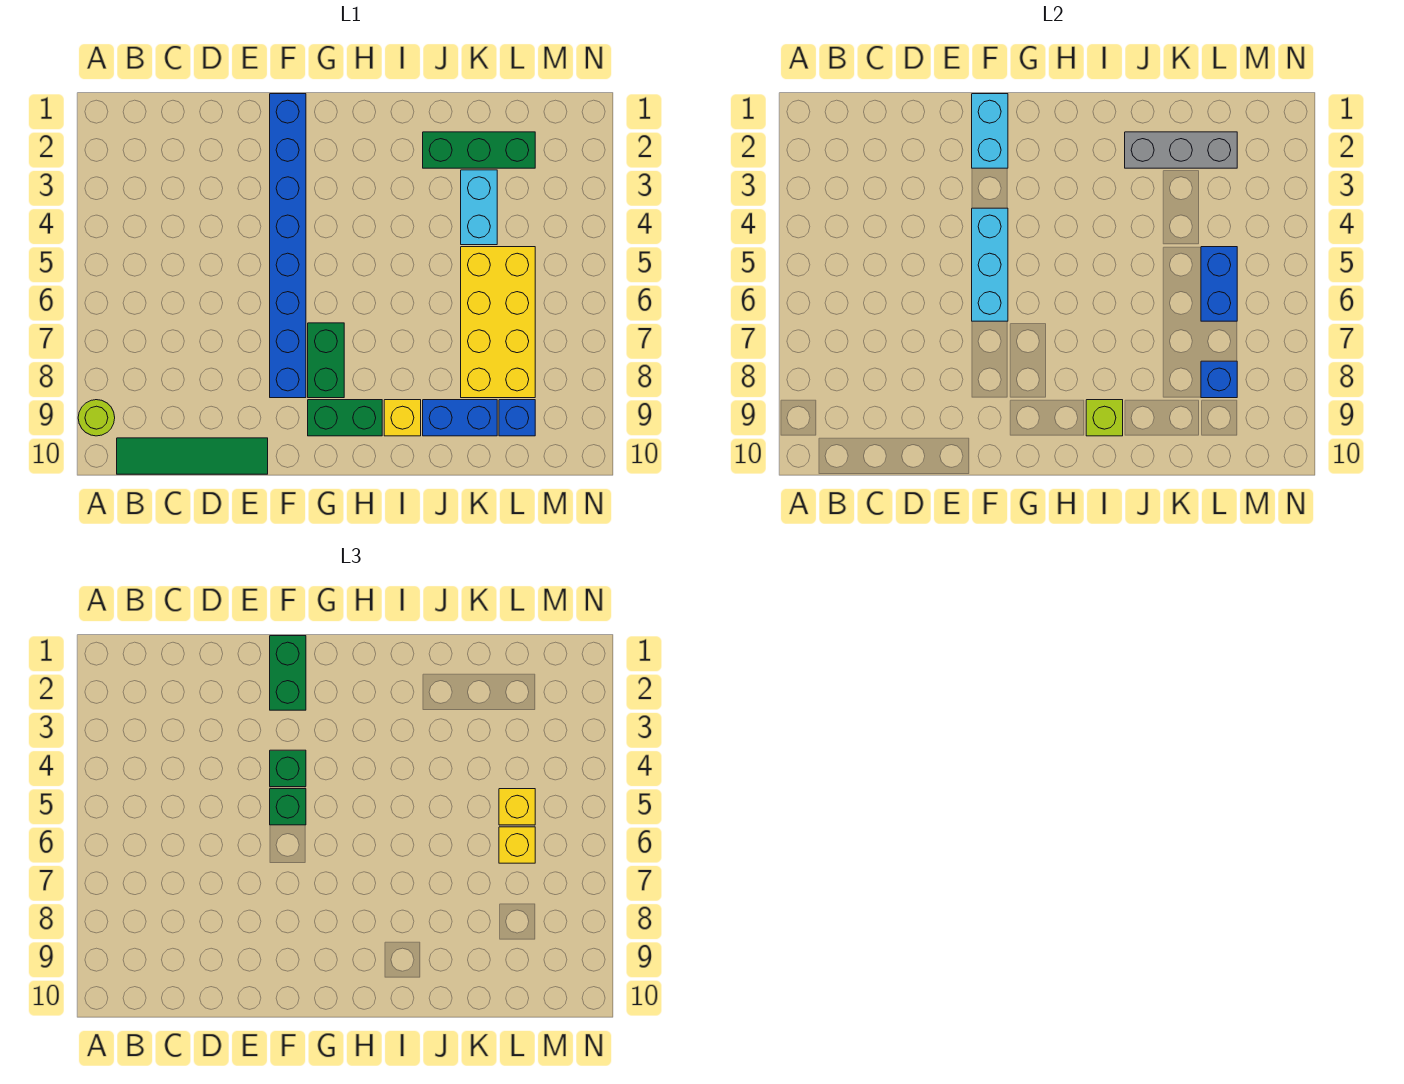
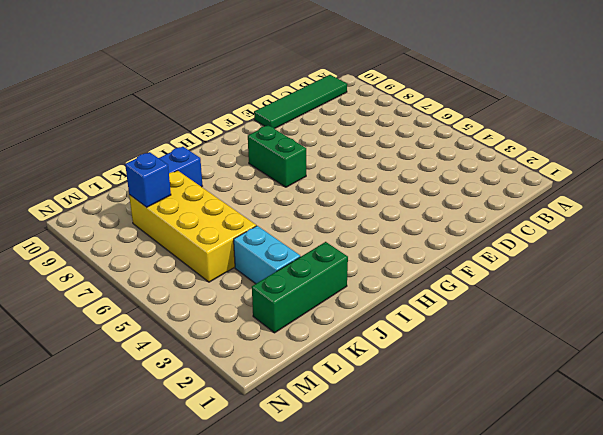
none -> lime 1x1 round brick [78,400,115,436]
none -> blue 1x8 brick [270,94,306,398]
none -> green 1x2 brick [308,400,382,436]

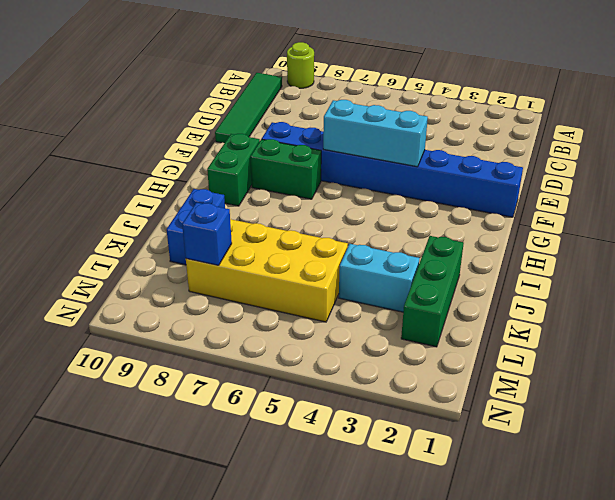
none -> yellow 1x1 brick [384,400,421,436]
none -> blue 1x1 brick [499,400,535,436]
none -> cyan 1x2 brick [972,94,1008,168]

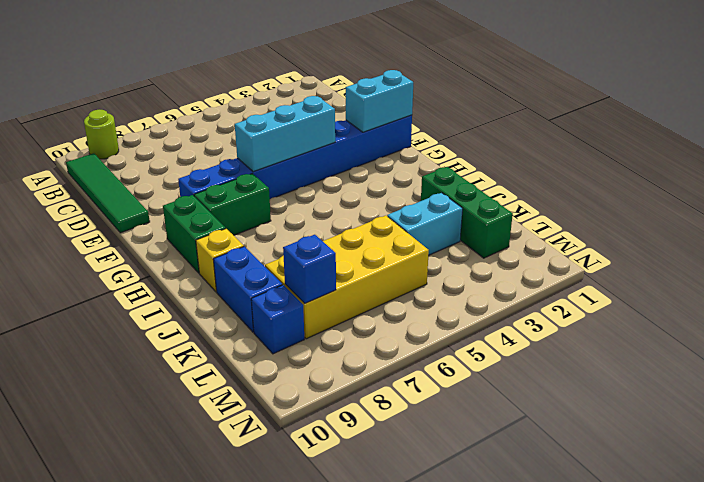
none -> lime 1x1 brick [1086,400,1123,436]
none -> grey 1x3 brick [1125,132,1237,168]
none -> blue 1x2 brick [1201,247,1237,321]

